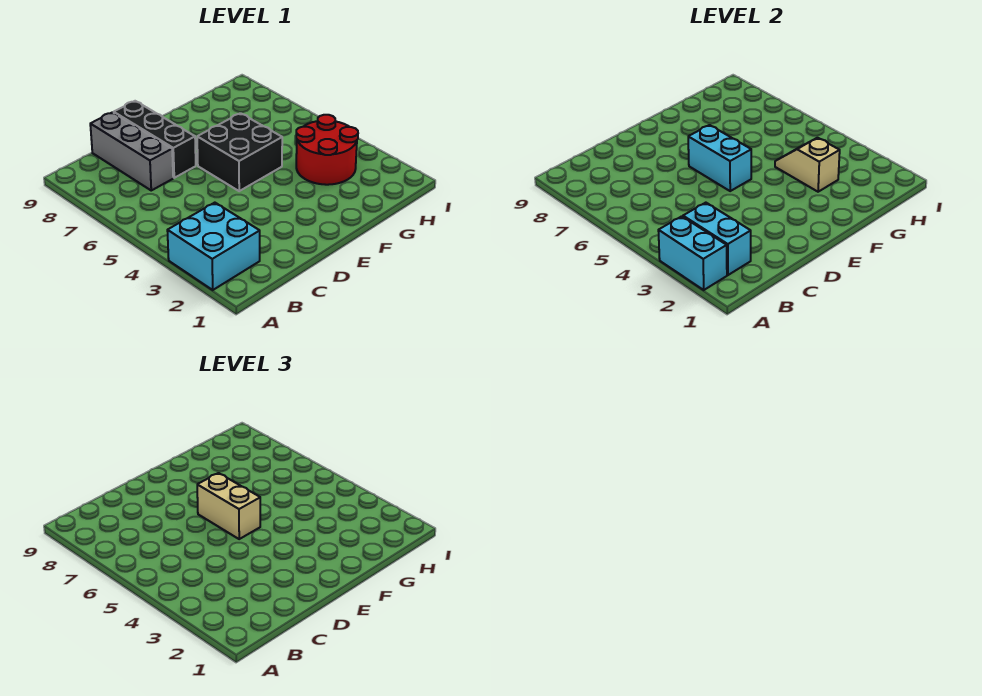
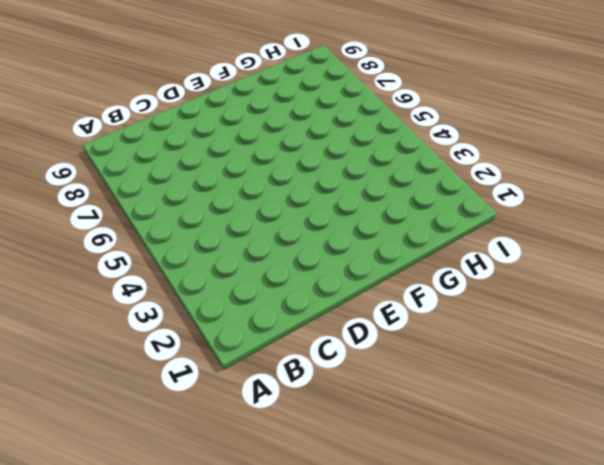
none -> cyan 2x2 brick [167,203,260,290]
none -> grey 1x3 brick [90,112,173,190]

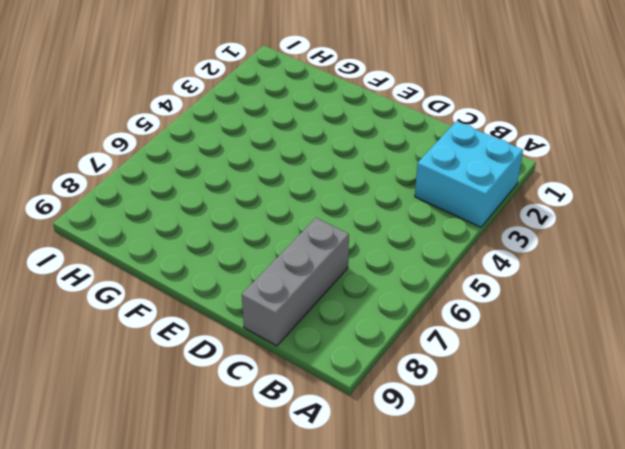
none -> black 1x3 brick [114,101,196,178]
none -> black 2x2 brick [197,113,282,191]

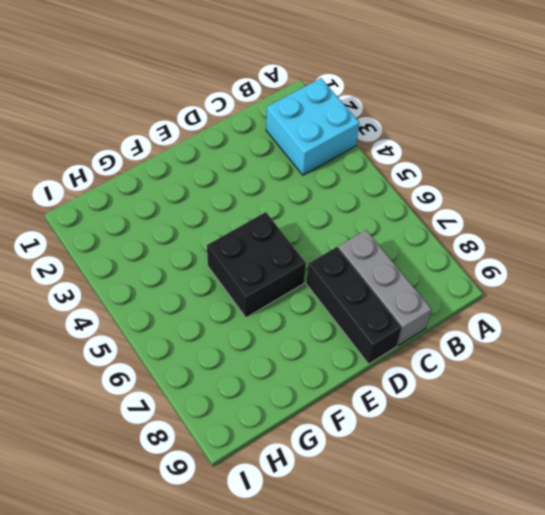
none -> red 2x2 round brick [296,115,358,185]
none -> cyan 1x2 brick [658,216,727,290]

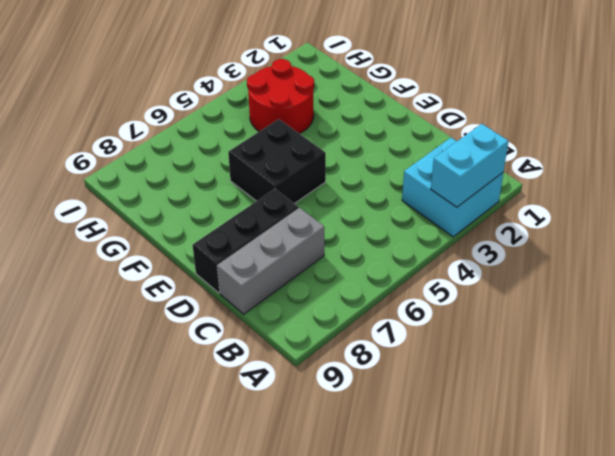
none -> cyan 1x2 brick [683,203,751,275]
none -> cyan 1x2 brick [688,125,751,191]

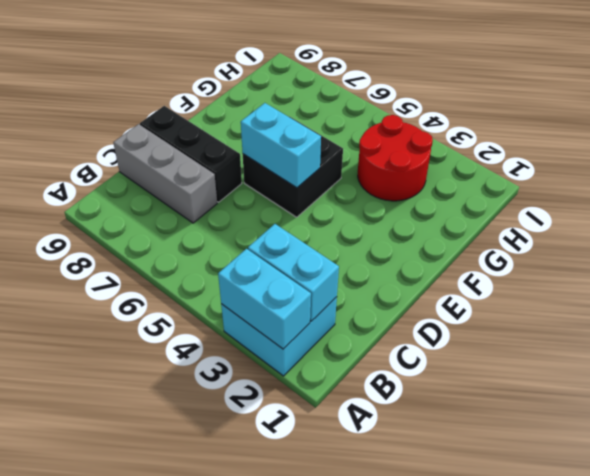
none -> tan 1x2 slope [775,138,840,192]
none -> tan 1x2 brick [197,473,260,539]

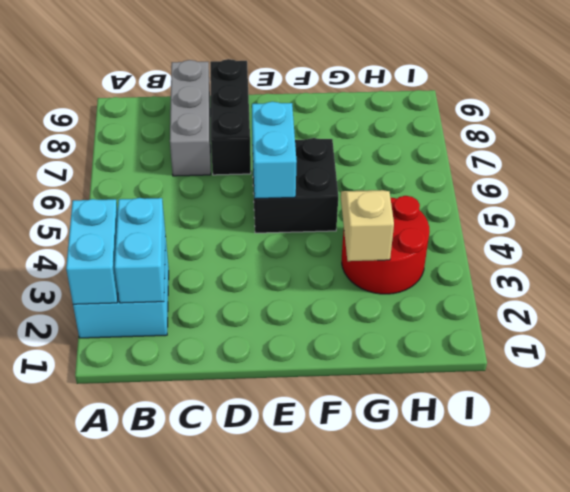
none -> tan 1x2 brick [197,473,260,539]

